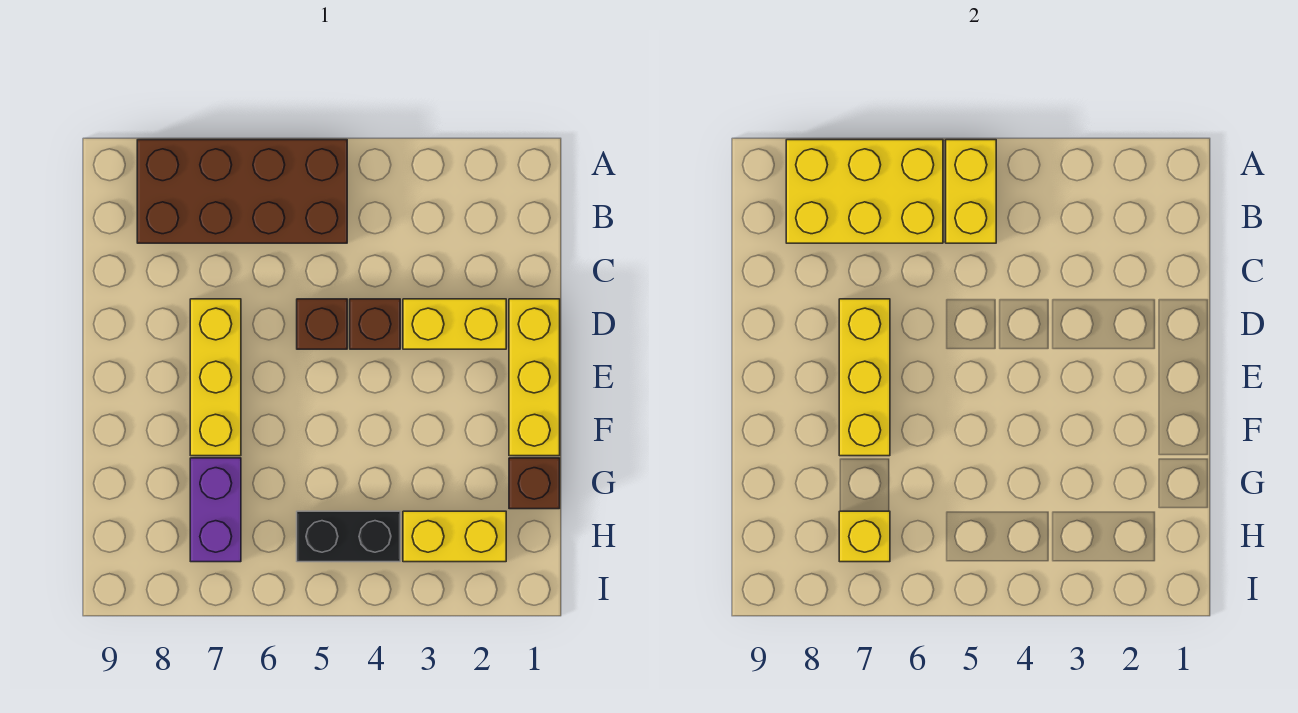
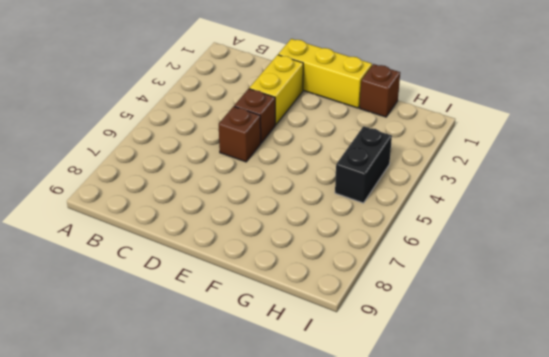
none -> brown 2x4 brick [137,140,347,243]
none -> yellow 1x3 brick [190,299,241,456]
none -> purple 1x2 brick [190,458,241,562]

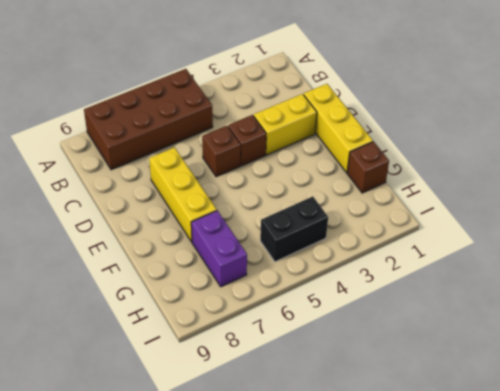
none -> yellow 1x2 brick [403,511,506,562]
none -> yellow 1x2 brick [946,140,996,243]
none -> yellow 2x3 brick [786,140,943,243]

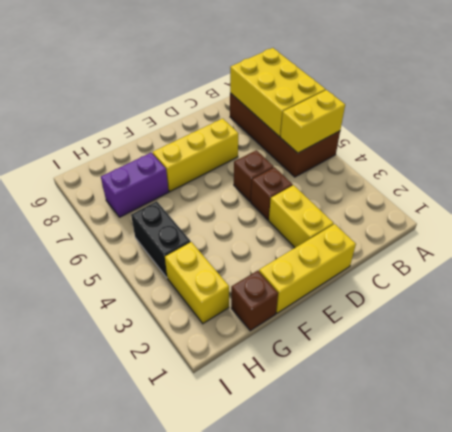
none -> yellow 1x3 brick [839,299,890,456]
none -> yellow 1x1 brick [839,511,890,562]

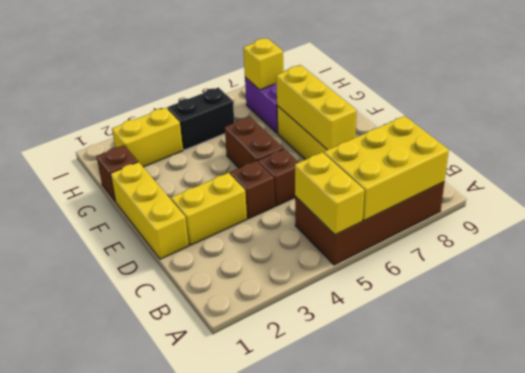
brown 1x2 brick [225,117,283,168] -> none

